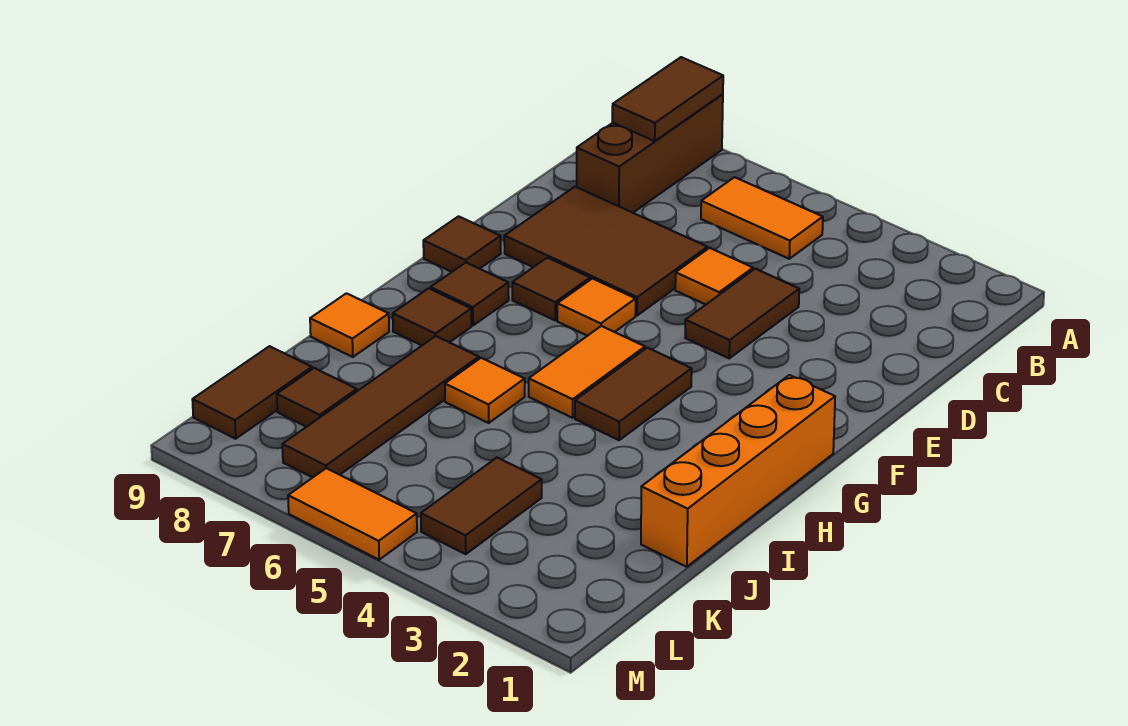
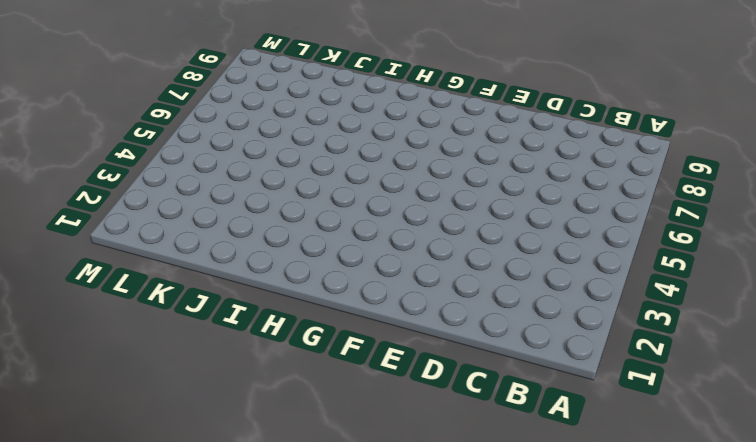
none -> brown 1x3 brick [577,94,723,213]
none -> orange 1x2 tile [701,177,823,259]
none -> brown 1x2 tile [685,269,799,358]

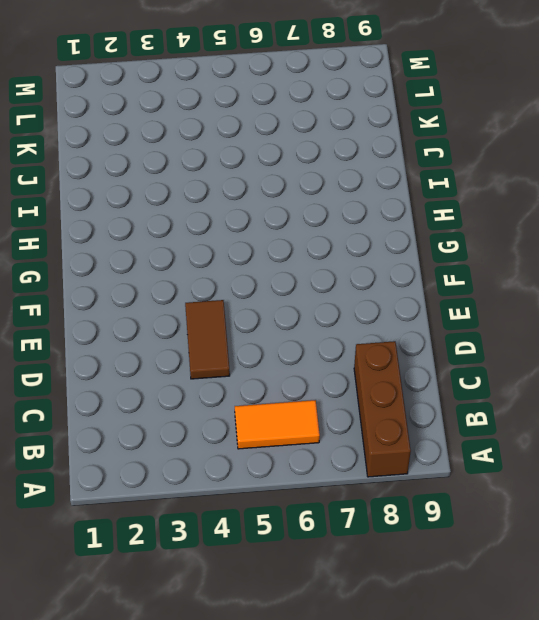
none -> orange 1x1 tile [675,248,753,305]
none -> brown 2x3 tile [504,187,707,315]
none -> orange 1x1 tile [557,279,636,336]

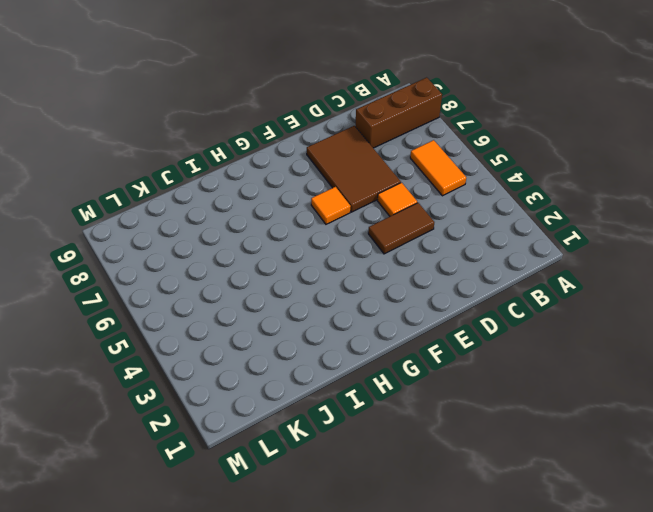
none -> brown 1x1 tile [512,258,590,320]
none -> brown 1x1 tile [423,216,501,272]
none -> orange 1x4 brick [641,375,835,567]

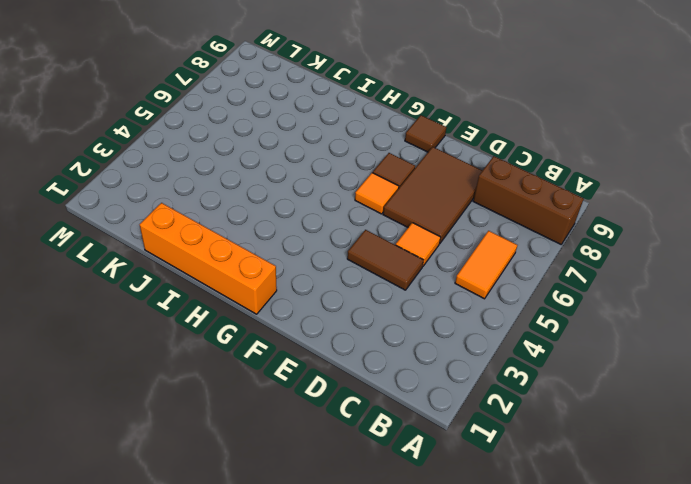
none -> brown 1x2 tile [575,348,692,440]
none -> orange 1x2 tile [529,326,645,418]
none -> brown 1x1 tile [430,263,509,325]

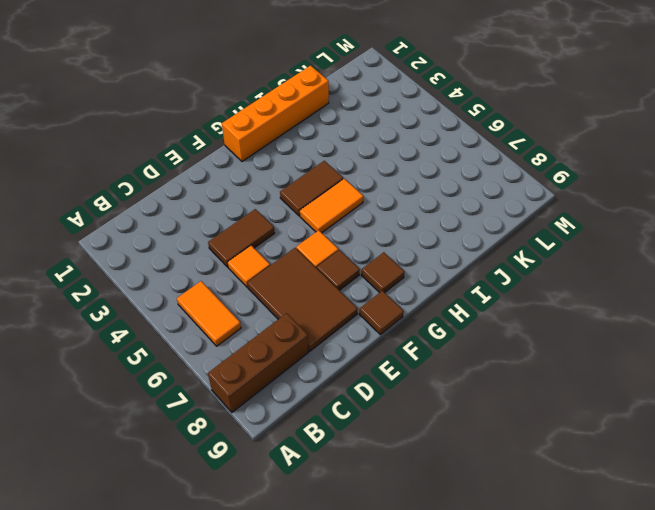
none -> brown 1x1 tile [393,288,471,345]
none -> orange 1x1 tile [445,358,525,423]
none -> brown 1x4 tile [282,336,479,478]

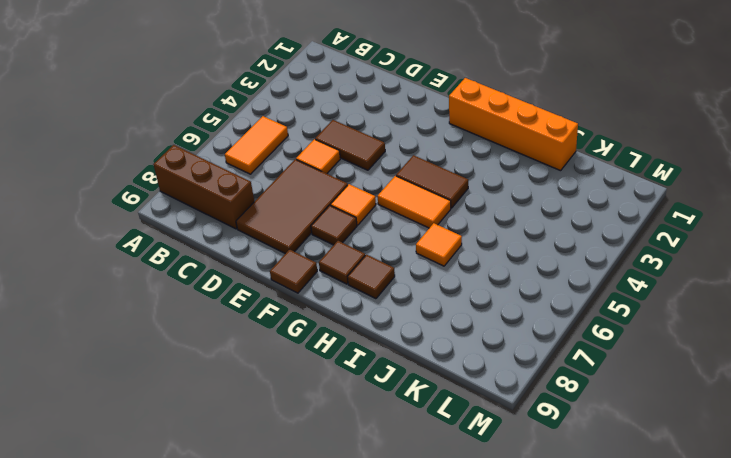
none -> brown 1x4 tile [282,336,479,478]
none -> orange 1x1 tile [310,293,389,357]
none -> brown 1x2 tile [421,458,542,554]

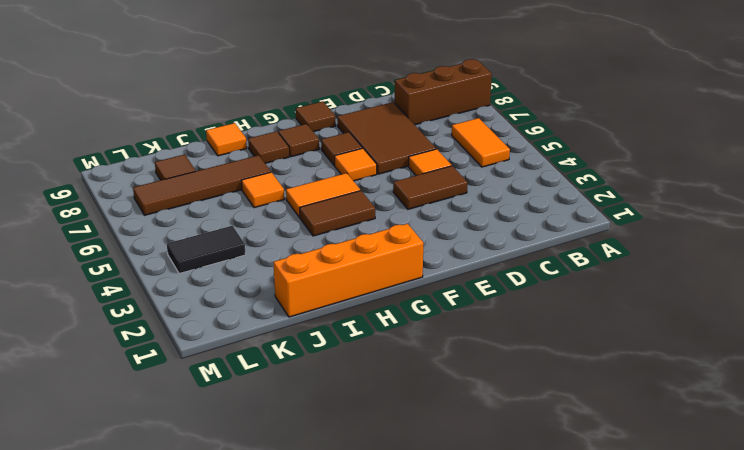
black 1x2 tile [167,226,246,274] -> brown 1x2 tile [421,458,542,554]
none -> brown 1x2 tile [192,346,312,439]
none -> orange 1x2 tile [288,468,417,560]
none -> brown 1x2 tile [612,57,723,141]

